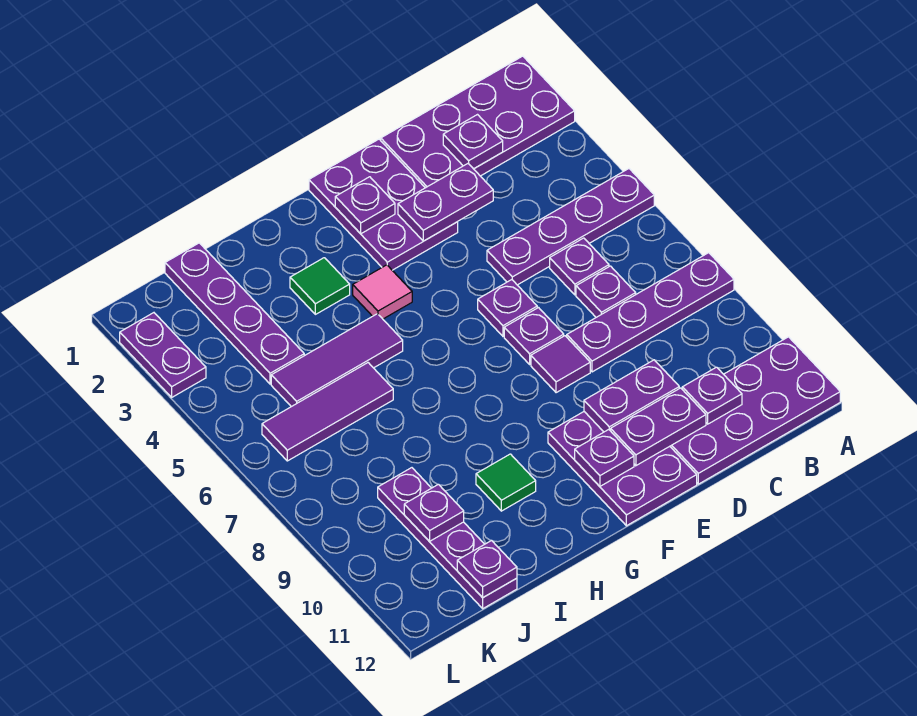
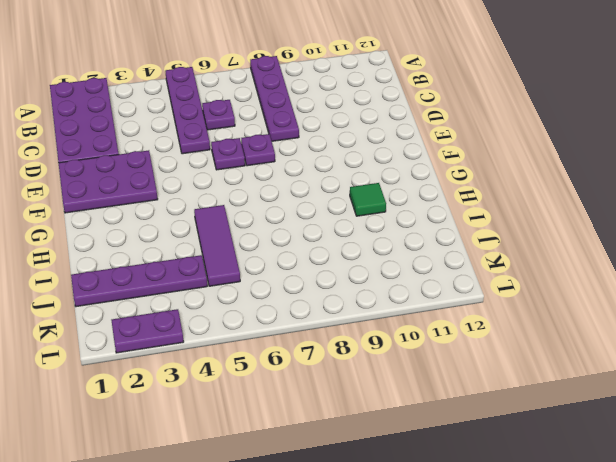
none -> purple 2x4 plate [670,337,840,484]
none -> purple 1x1 plate [576,266,636,317]
none -> purple 1x1 tile [531,336,590,393]

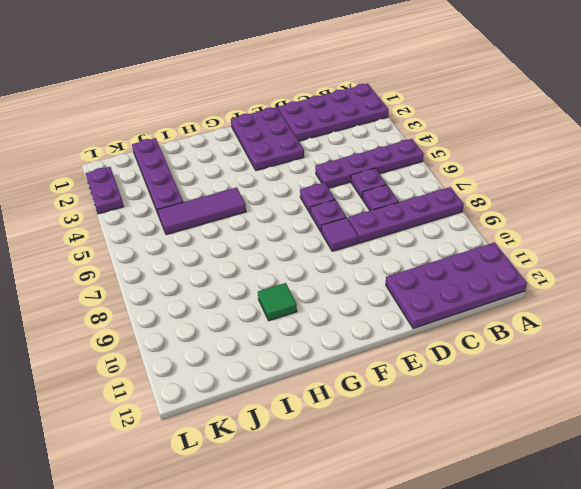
none -> purple 2x3 plate [548,412,697,526]
none -> pink 1x1 tile [353,265,412,319]
none -> green 1x1 tile [290,258,350,314]

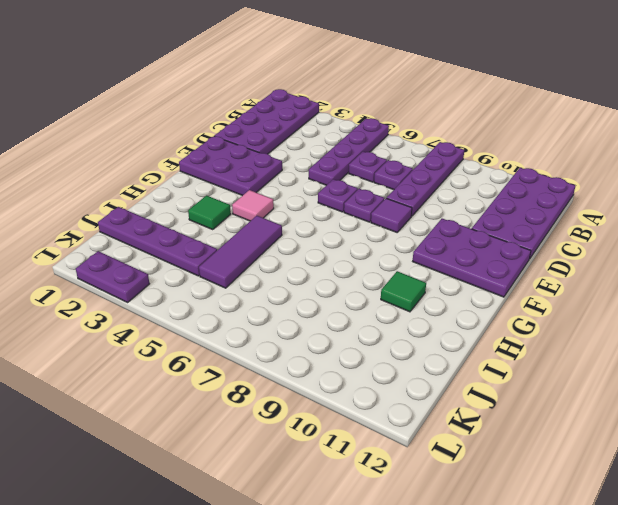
none -> purple 1x3 tile [262,363,393,461]
none -> purple 1x4 plate [378,468,517,608]
none -> purple 1x1 plate [443,115,503,169]

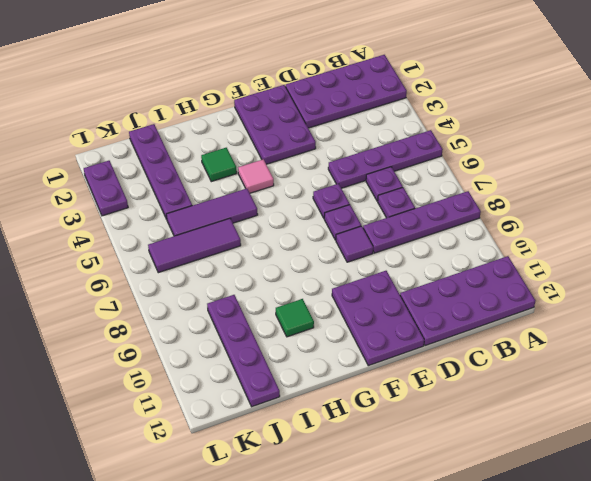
none -> purple 1x1 plate [443,115,503,169]
none -> purple 1x1 plate [682,367,742,424]
none -> purple 1x2 plate [398,164,493,241]

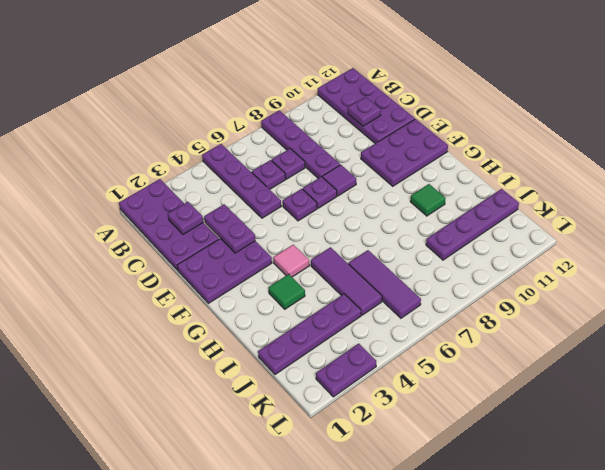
none -> purple 1x2 plate [584,360,679,432]
none -> purple 1x2 plate [611,388,706,466]
none -> purple 1x1 plate [335,177,395,234]

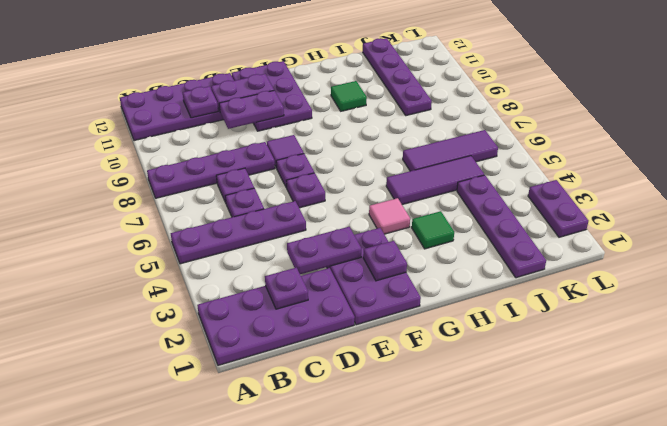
none -> purple 1x1 plate [575,430,634,486]
none -> purple 1x1 plate [404,484,464,541]
none -> purple 1x1 plate [457,541,517,598]

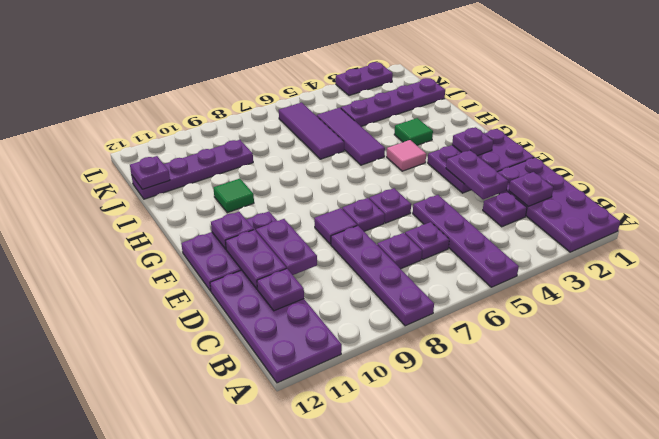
purple 1x1 plate [483,192,527,227] -> purple 1x1 plate moved to [404,484,464,541]

